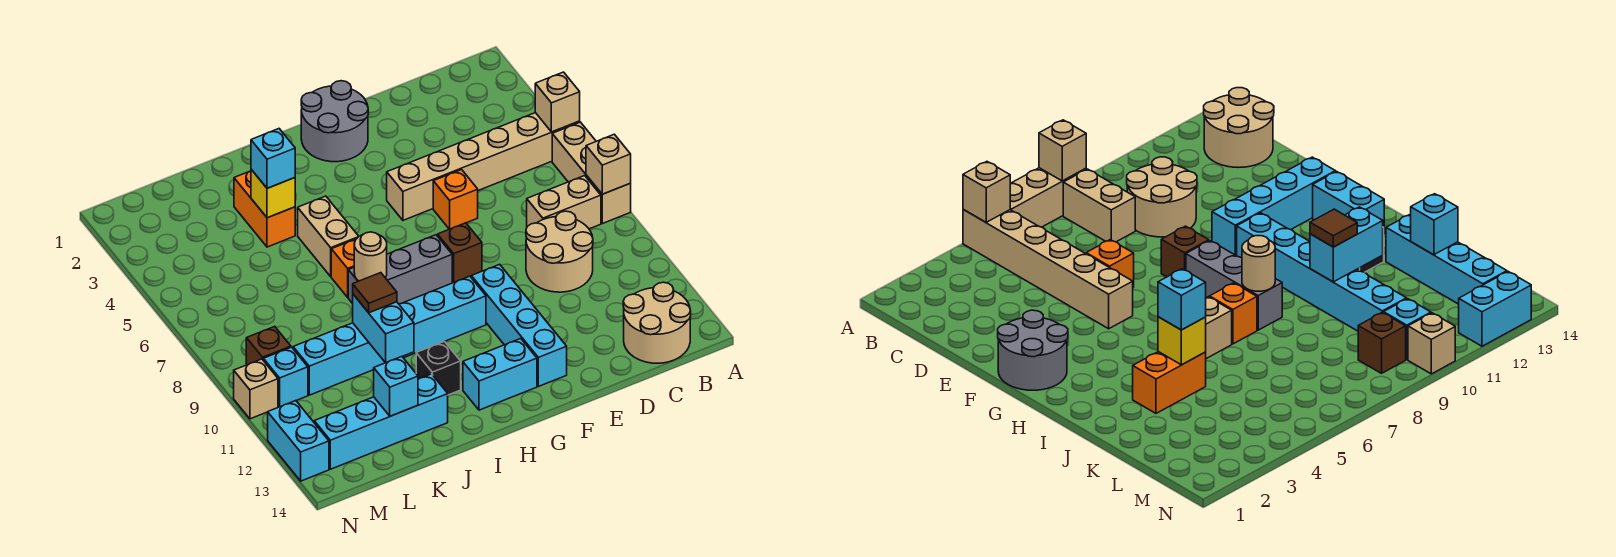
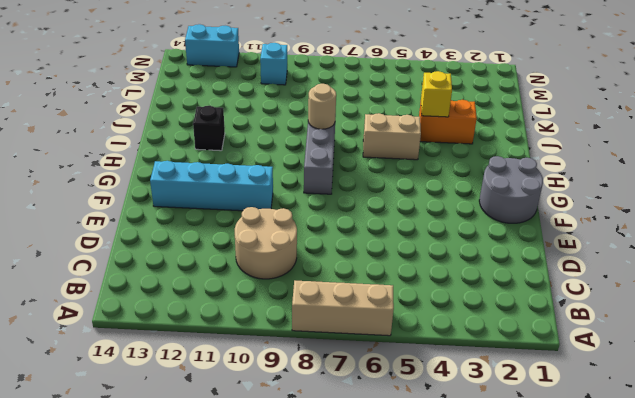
none -> tan 1x6 brick [387,113,580,220]
none -> tan 1x2 brick [527,176,601,229]
none -> tan 2x2 round brick [623,282,691,363]

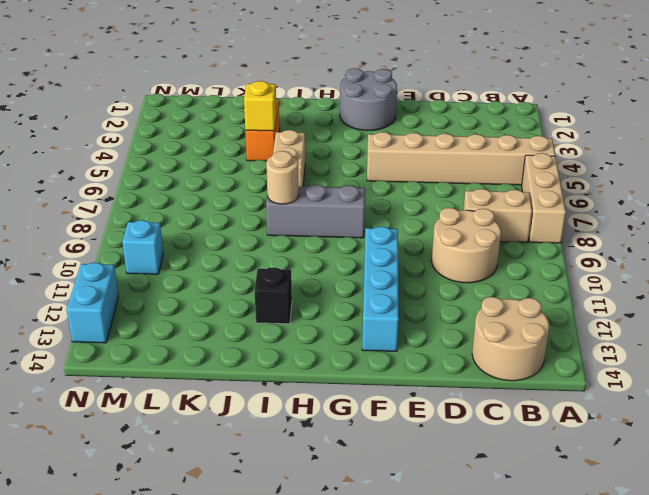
none -> orange 1x1 brick [433,170,478,229]
none -> brown 1x1 brick [438,223,482,283]
none -> cyan 1x6 brick [293,276,486,395]

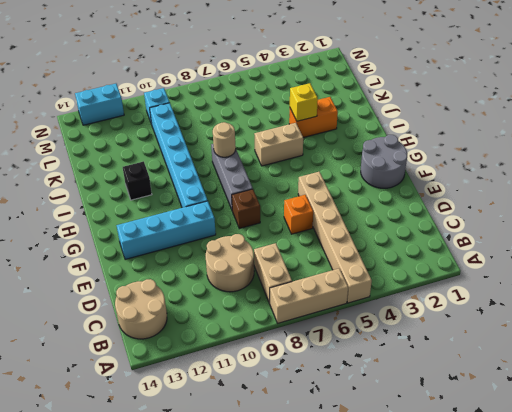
none -> cyan 1x2 brick [463,339,537,410]
none -> orange 1x1 brick [331,239,356,297]
none -> cyan 1x4 brick [314,374,448,469]

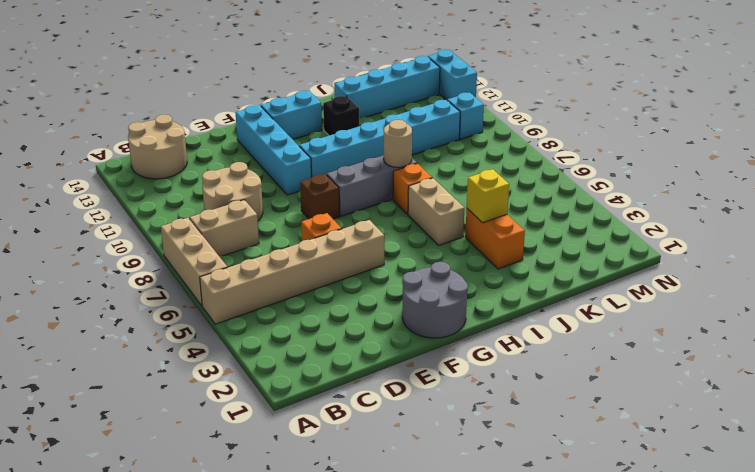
none -> brown 1x1 brick [246,326,291,365]
none -> tan 1x1 brick [234,359,278,419]
none -> tan 1x1 brick [535,72,580,132]

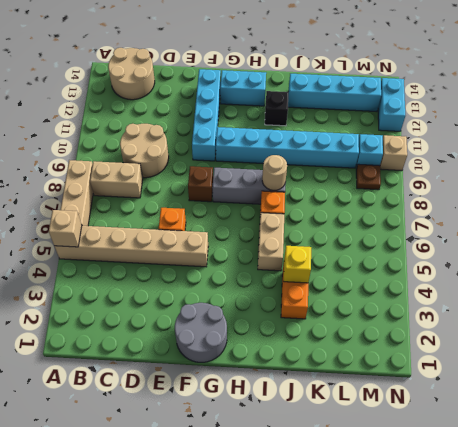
brown 1x1 plate [356,164,381,190] -> brown 1x1 brick [246,326,291,365]
none -> tan 1x1 brick [586,134,631,194]
none -> cyan 1x2 brick [353,294,414,363]
none -> cyan 1x1 brick [374,357,418,416]

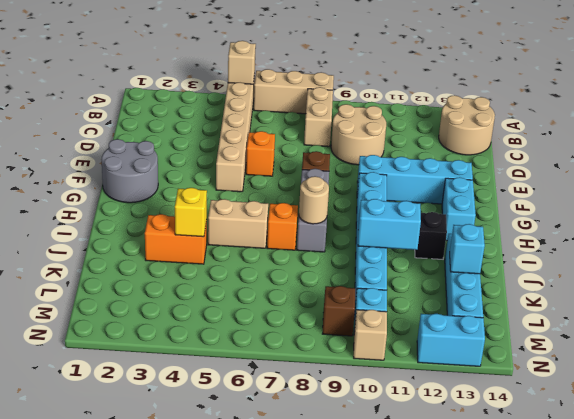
none -> tan 1x1 brick [586,134,631,194]
none -> cyan 1x1 brick [251,129,295,188]
none -> brown 1x1 tile [353,273,397,313]

